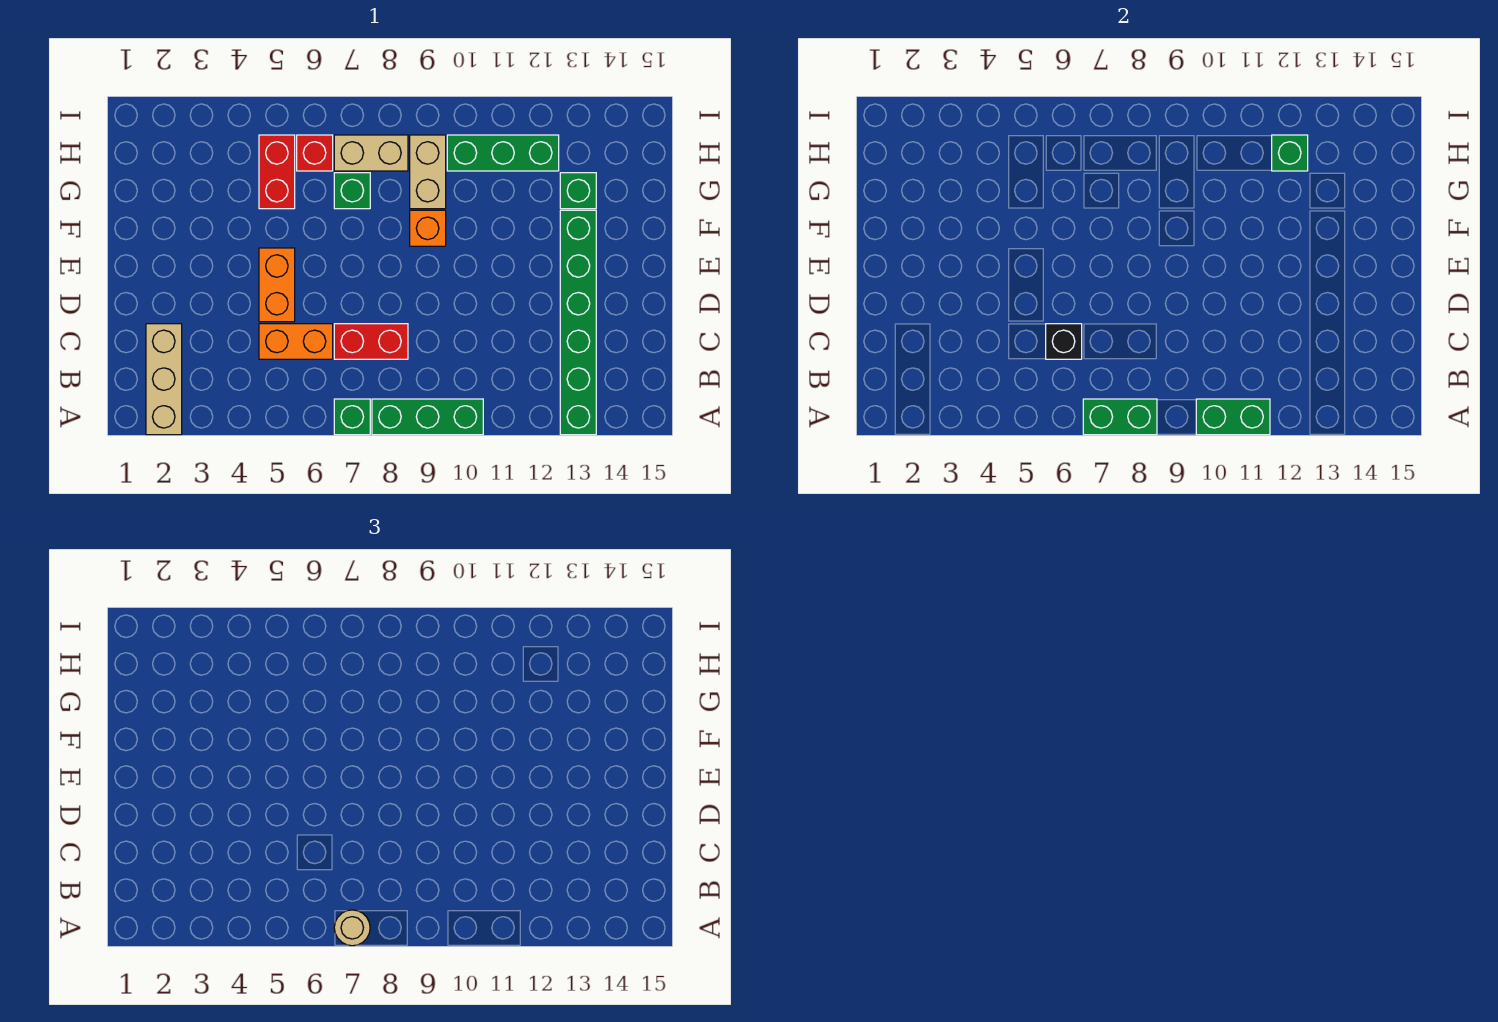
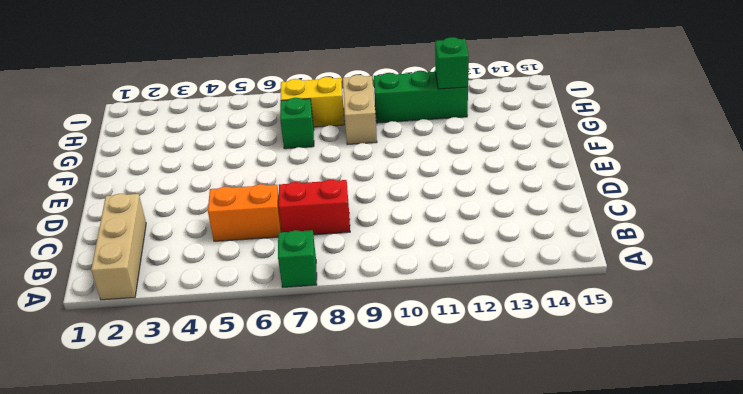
yellow 1x2 brick [281,77,344,127] -> tan 1x2 brick [334,135,408,171]
none -> green 1x3 brick [372,399,483,435]
none -> green 1x6 brick [560,210,596,435]
none -> orange 1x2 brick [259,248,295,322]

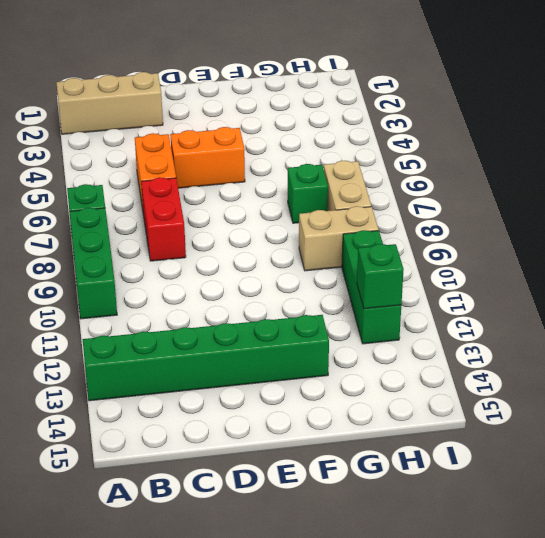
none -> orange 1x1 brick [410,210,446,246]
none -> red 1x2 brick [259,135,295,209]
none -> green 1x1 brick [560,173,596,209]

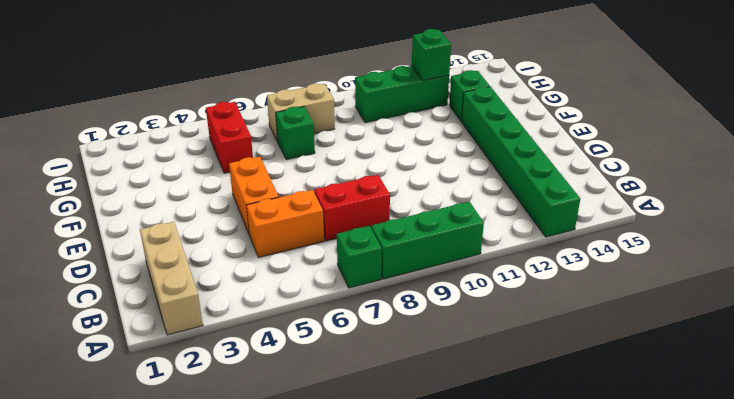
none -> orange 1x1 brick [410,210,446,246]
none -> tan 1x2 brick [410,135,446,209]
none -> red 1x1 brick [297,135,333,171]

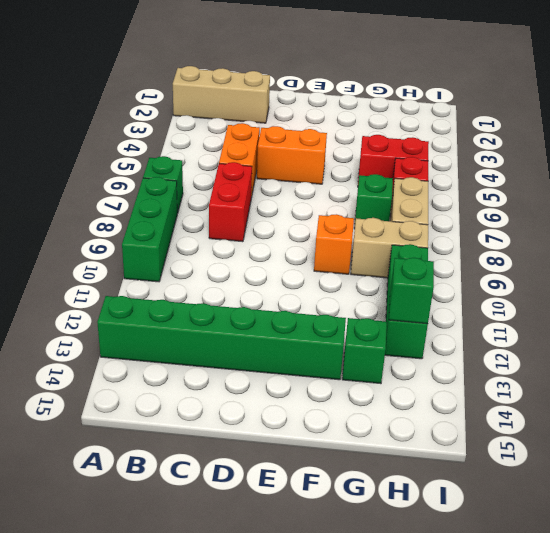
none -> green 1x2 brick [1083,399,1157,435]
none -> green 1x2 brick [1196,399,1270,435]
none -> black 1x1 brick [1046,324,1082,359]

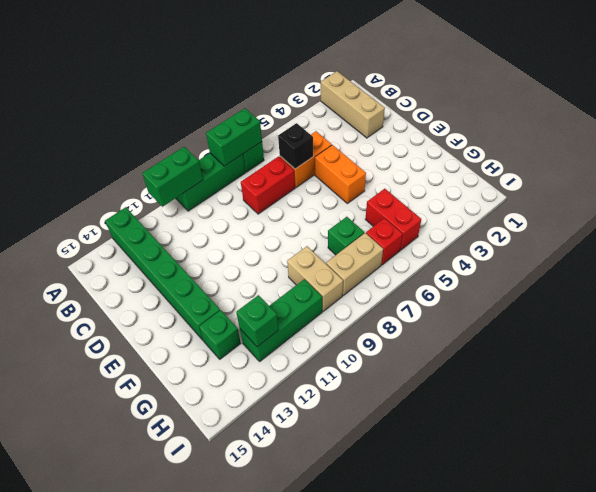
none -> orange 1x1 brick [410,210,446,246]
none -> tan 1x1 round brick [334,910,370,946]

